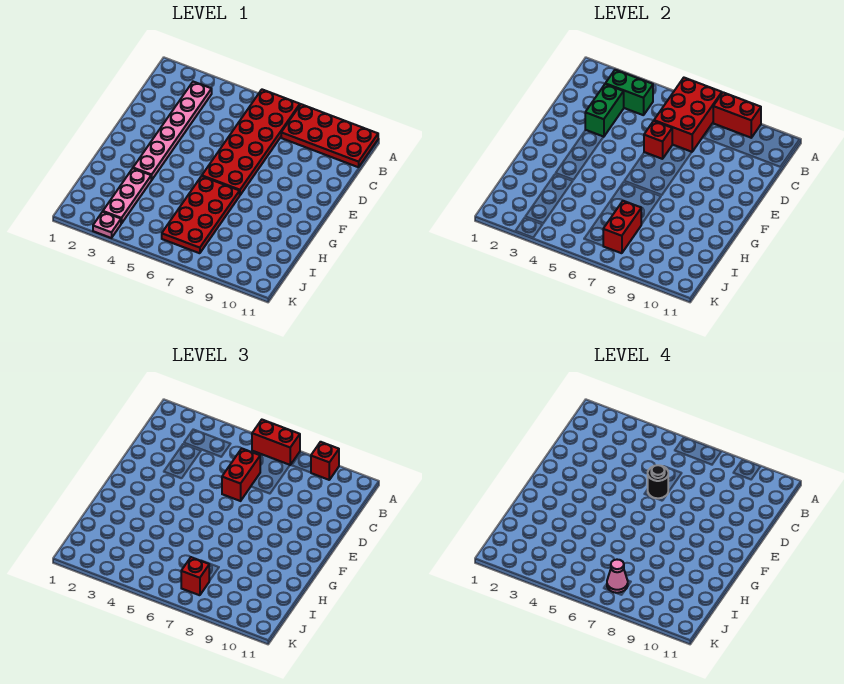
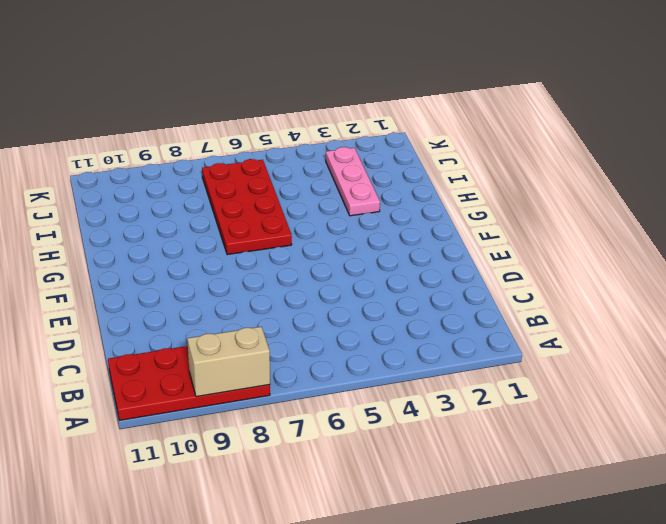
tan 1x2 brick [187,327,270,397] -> red 1x2 brick [713,92,761,138]
none -> red 2x6 plate [202,90,300,195]
none -> pink 1x6 plate [133,82,212,180]
none -> pink 1x1 plate [93,212,121,238]

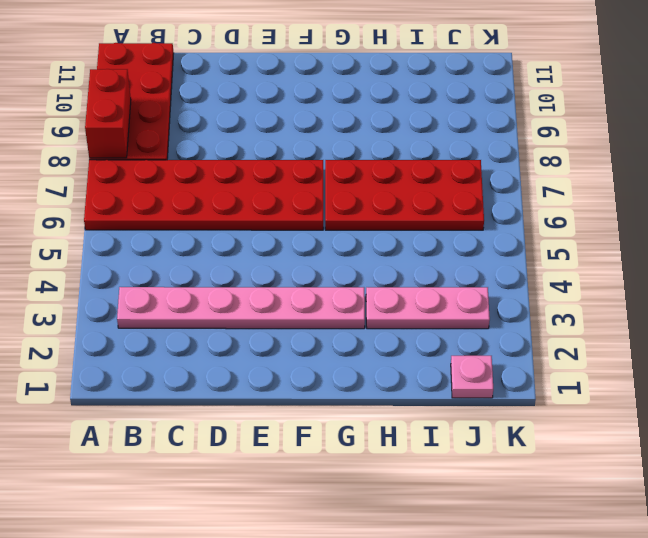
pink 1x1 plate [451,356,493,398] -> pink 1x1 plate moved to [93,212,121,238]
none -> red 2x3 brick [654,78,722,152]
none -> green 1x2 brick [605,70,653,115]
none -> green 1x2 brick [585,84,624,137]

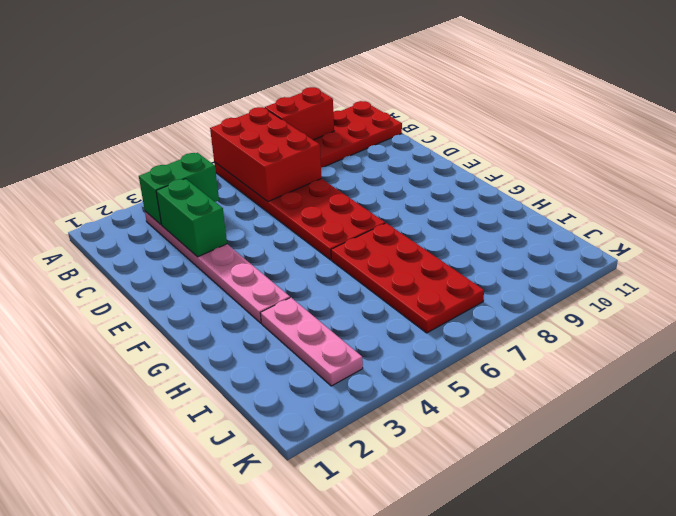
none -> pink 1x1 plate [93,212,121,238]
none -> red 1x1 brick [644,121,672,159]
none -> red 1x2 brick [603,201,641,253]

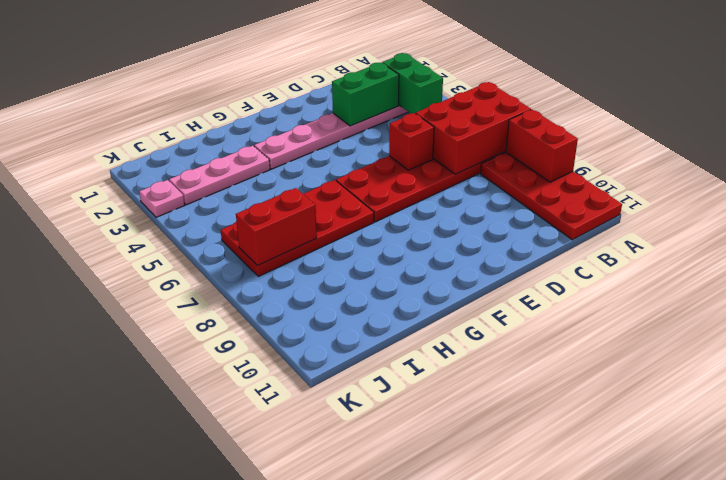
none -> red 1x2 brick [252,420,300,465]
none -> red 1x1 brick [311,442,339,480]
none -> red 1x2 brick [222,448,260,501]

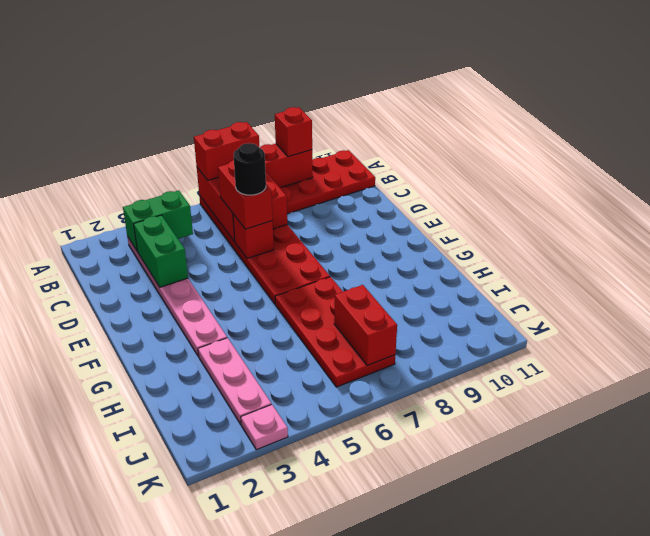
none -> red 1x1 brick [181,557,209,595]
none -> pink 1x1 cone [607,560,628,593]

